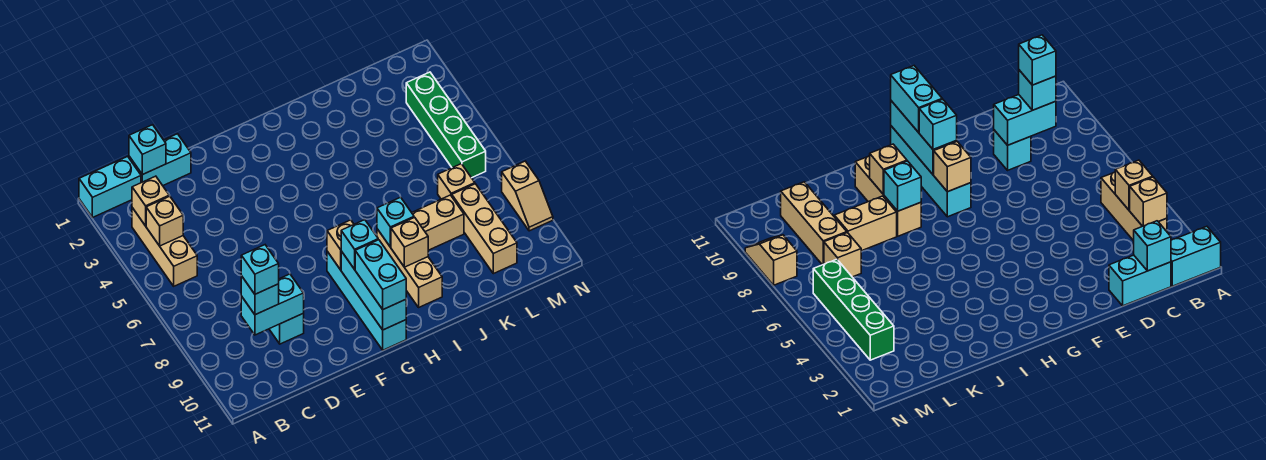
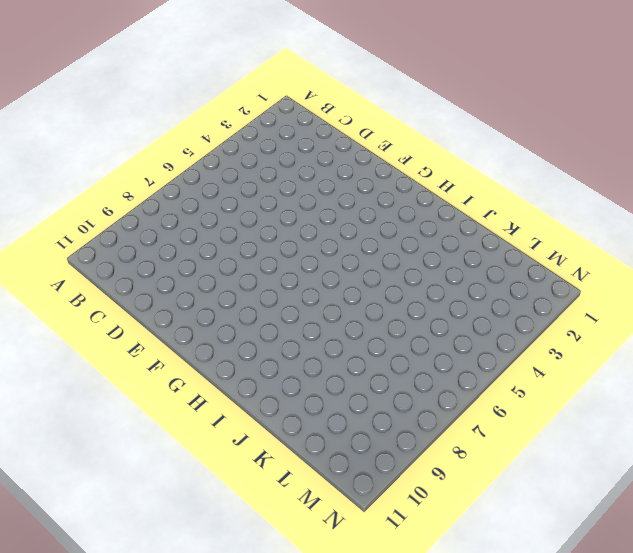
none -> cyan 1x2 brick [79,156,141,218]
none -> tan 1x3 brick [132,208,197,286]
none -> cyan 1x2 brick [129,134,191,186]

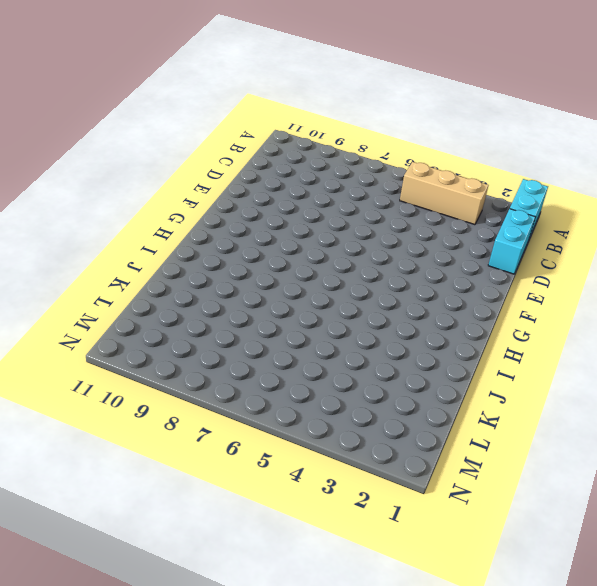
none -> cyan 1x1 brick [269,313,304,344]
none -> cyan 1x4 brick [327,251,406,350]
none -> tan 1x3 brick [377,229,442,307]

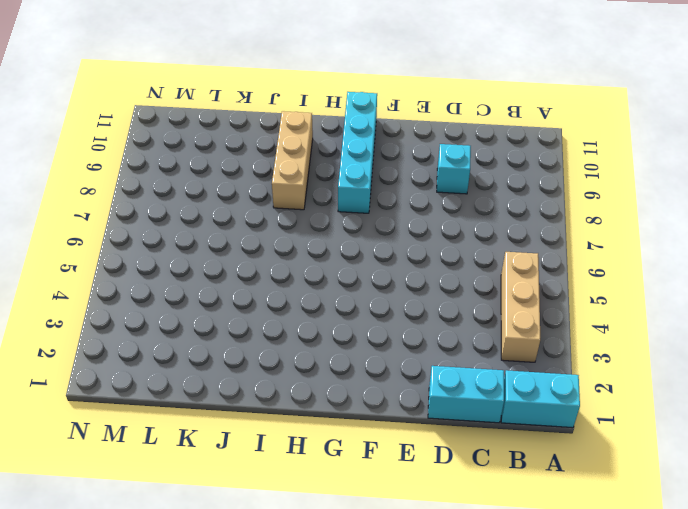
none -> tan 1x2 brick [412,195,464,250]
none -> tan 1x1 brick [438,164,475,199]
none -> tan 1x3 brick [452,184,517,274]

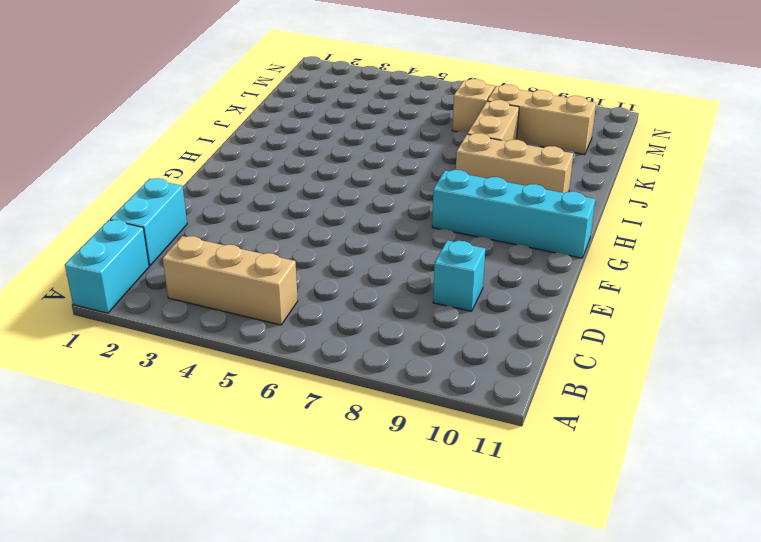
none -> green 1x4 brick [406,72,486,178]
none -> tan 1x2 slope [502,161,553,231]
none -> tan 1x1 brick [132,176,169,226]

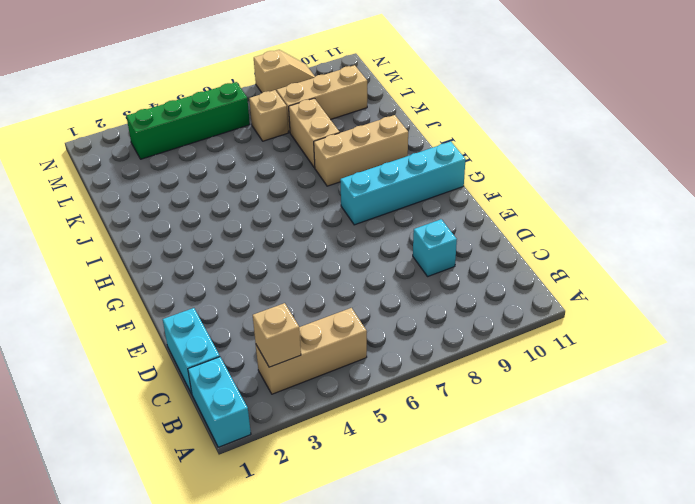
none -> tan 1x1 brick [146,196,183,246]
none -> cyan 1x1 brick [129,125,166,175]
none -> cyan 1x2 brick [241,274,304,335]

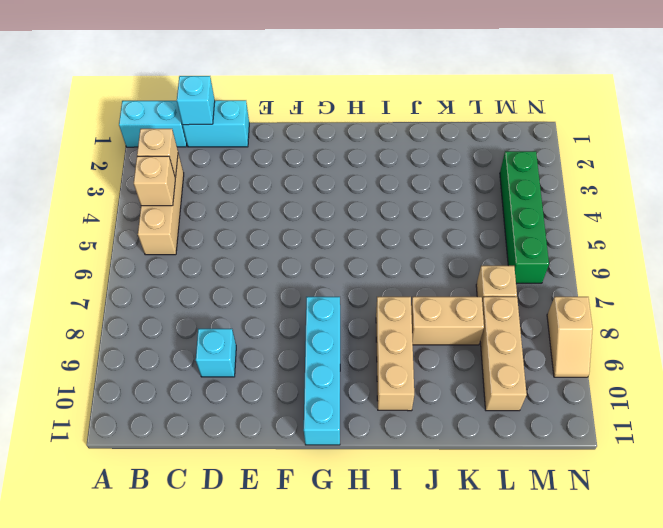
none -> cyan 1x2 brick [241,274,304,335]
none -> tan 1x1 brick [327,220,354,270]
none -> cyan 1x3 brick [341,251,406,330]

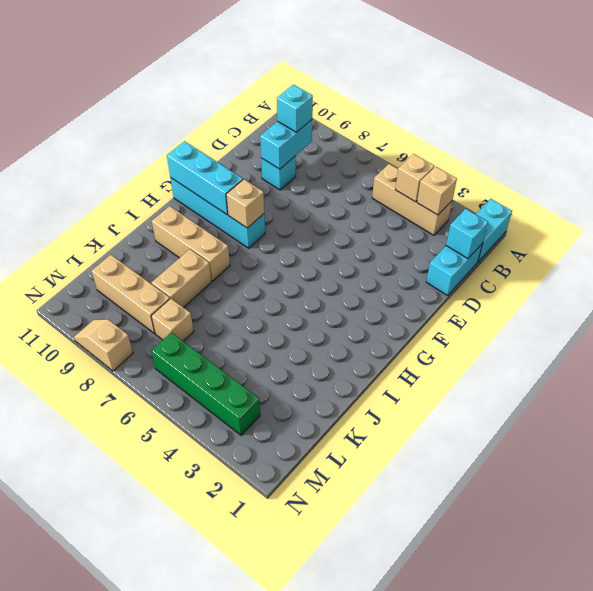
none -> cyan 1x1 brick [377,197,414,247]
none -> tan 1x1 brick [391,217,428,267]
none -> cyan 1x1 brick [341,220,378,269]

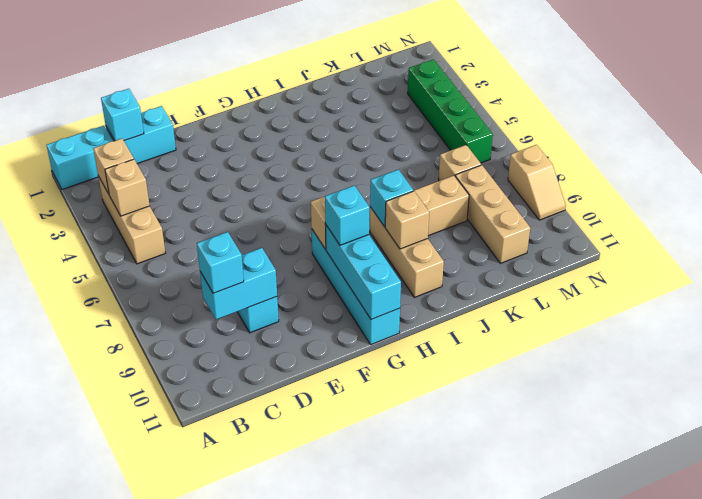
none -> cyan 1x2 brick [355,240,406,309]
none -> cyan 1x1 brick [241,245,279,294]

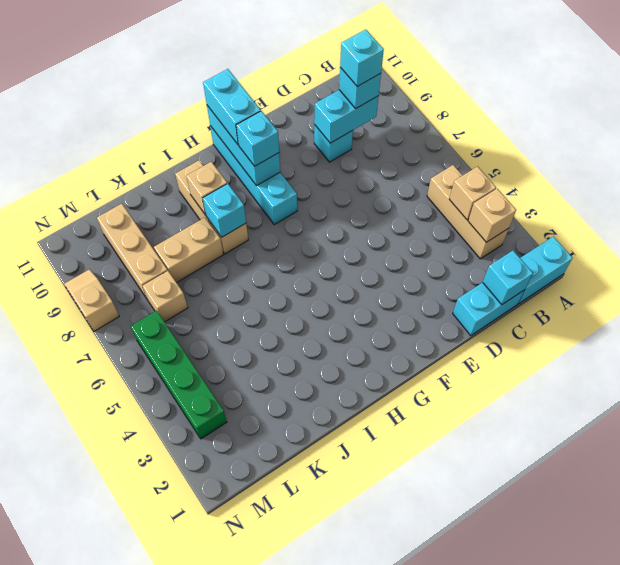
none -> tan 1x1 brick [327,220,354,270]

